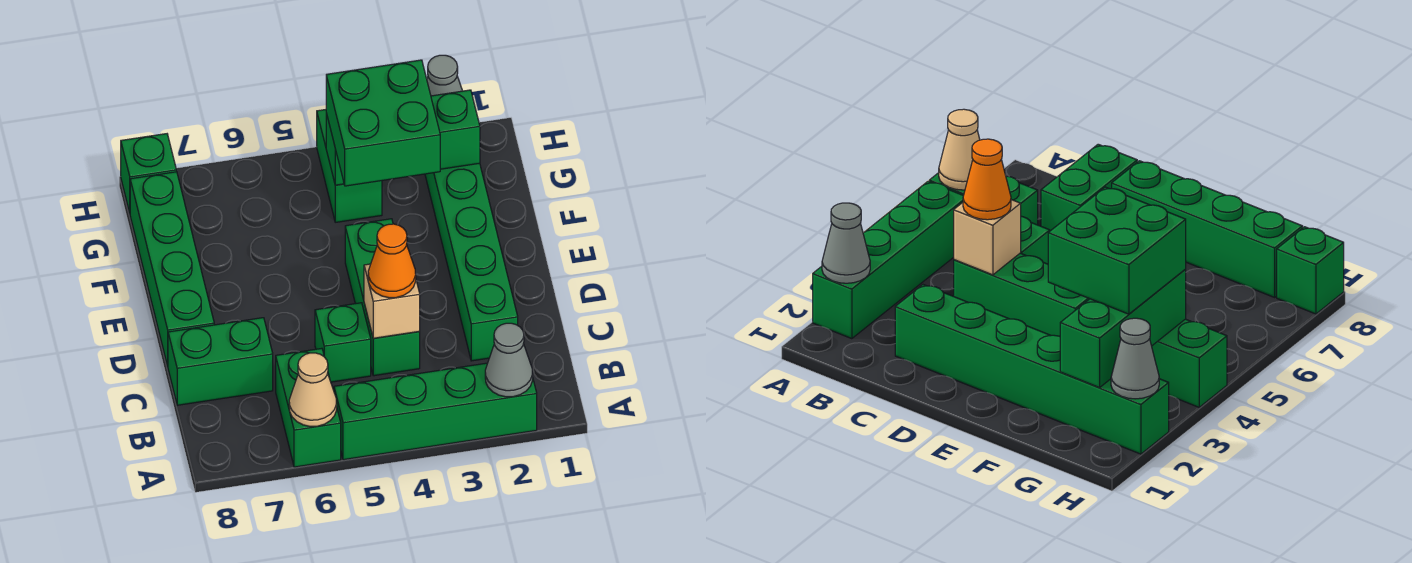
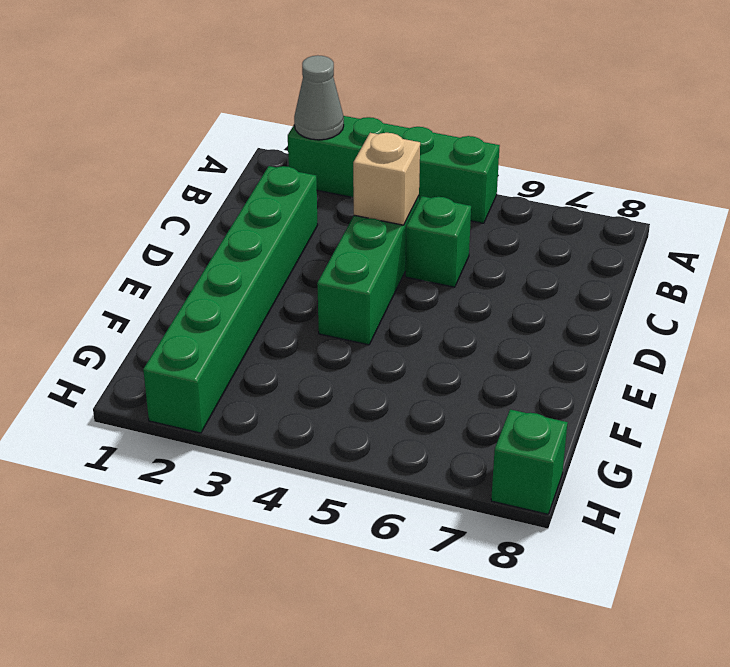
none -> green 1x2 brick [276,348,341,467]
none -> green 1x2 brick [168,318,273,405]
none -> green 1x4 brick [130,172,214,366]

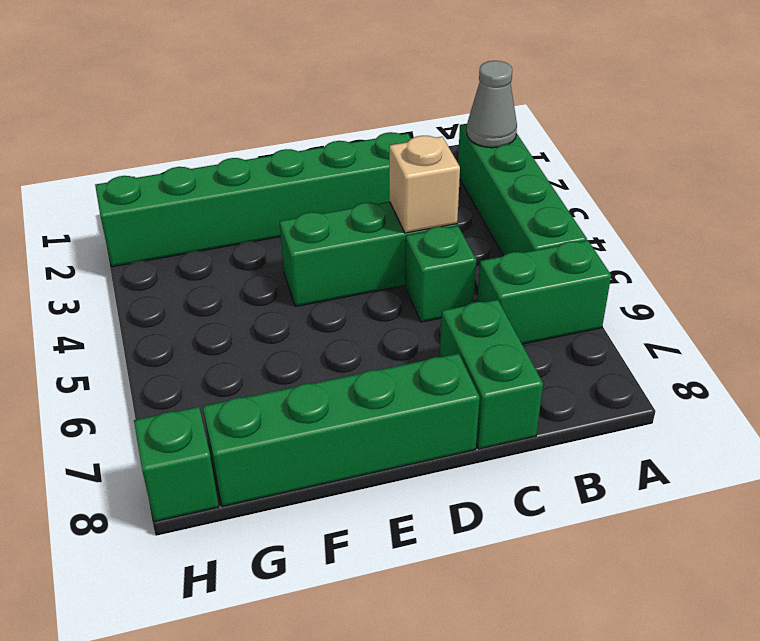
none -> green 1x2 brick [317,110,382,222]
none -> tan 1x1 cone [289,353,337,426]
none -> green 1x3 brick [326,90,480,185]

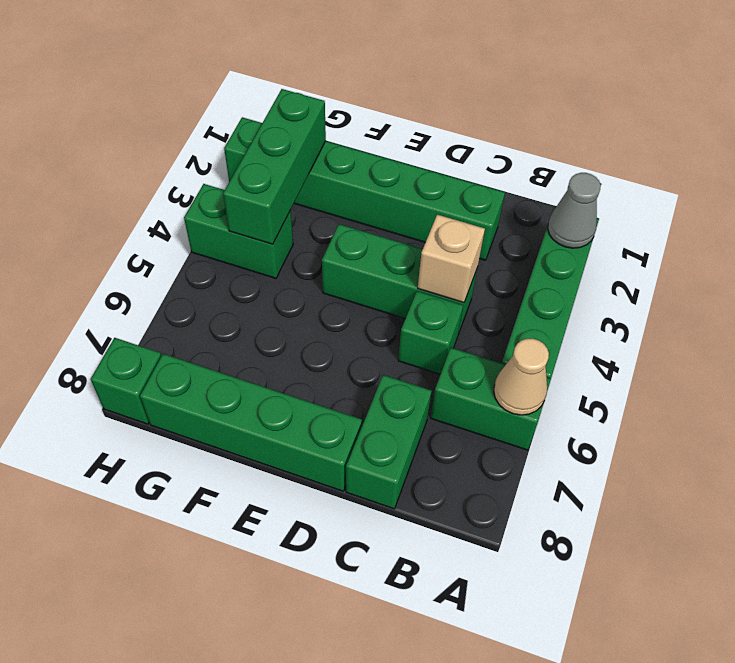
none -> grey 1x1 cone [427,55,462,96]
none -> orange 1x1 cone [368,224,416,298]
none -> green 2x2 brick [326,60,440,186]

